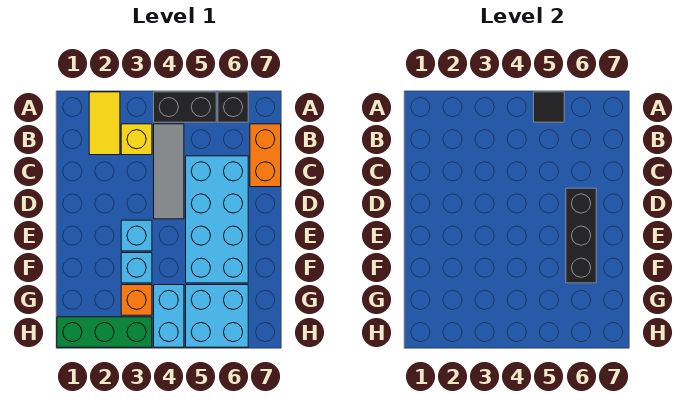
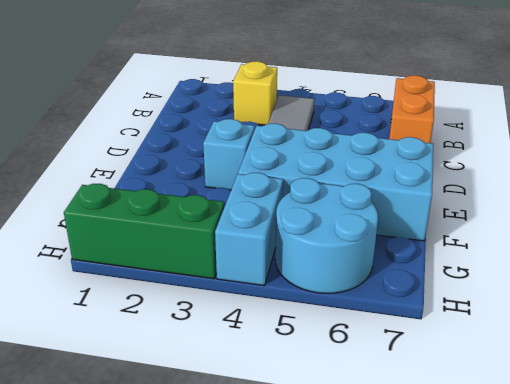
cyan 2x4 brick [238,123,433,241] -> cyan 2x4 brick turned to [186,156,248,283]
cyan 2x2 round brick [275,178,378,293] -> cyan 2x2 brick [186,285,248,347]
none -> yellow 1x2 tile [89,92,120,155]
none -> black 1x2 brick [154,92,216,122]
none -> black 1x1 brick [218,92,248,122]

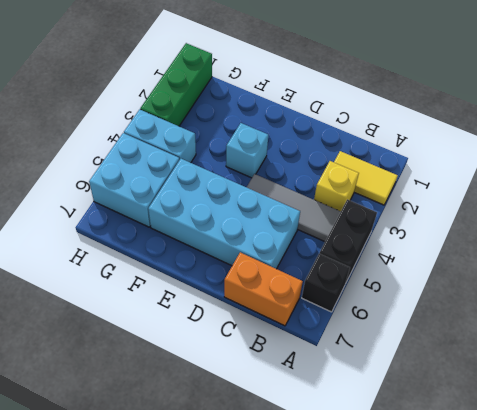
none -> cyan 1x1 brick [121,253,152,283]
none -> orange 1x1 brick [121,285,152,315]
none -> black 1x1 tile [534,92,564,122]

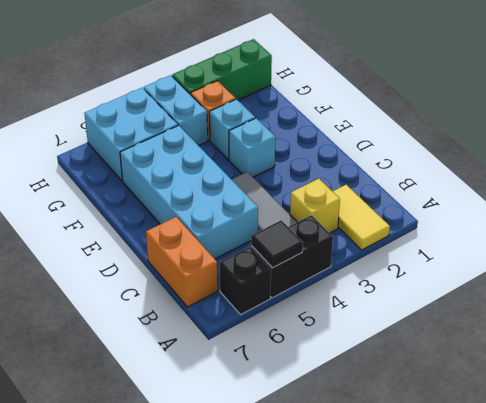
none -> black 1x3 brick [566,188,596,283]

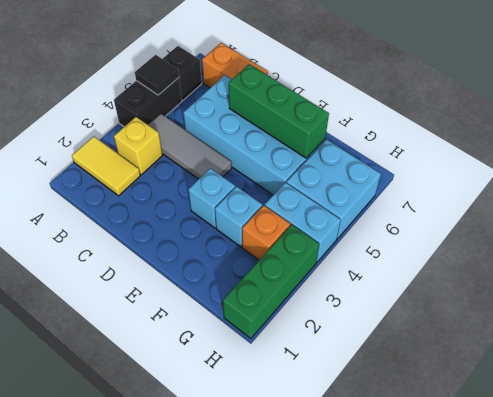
green 1x3 brick [229,64,329,158] -> black 1x3 brick [566,188,596,283]

